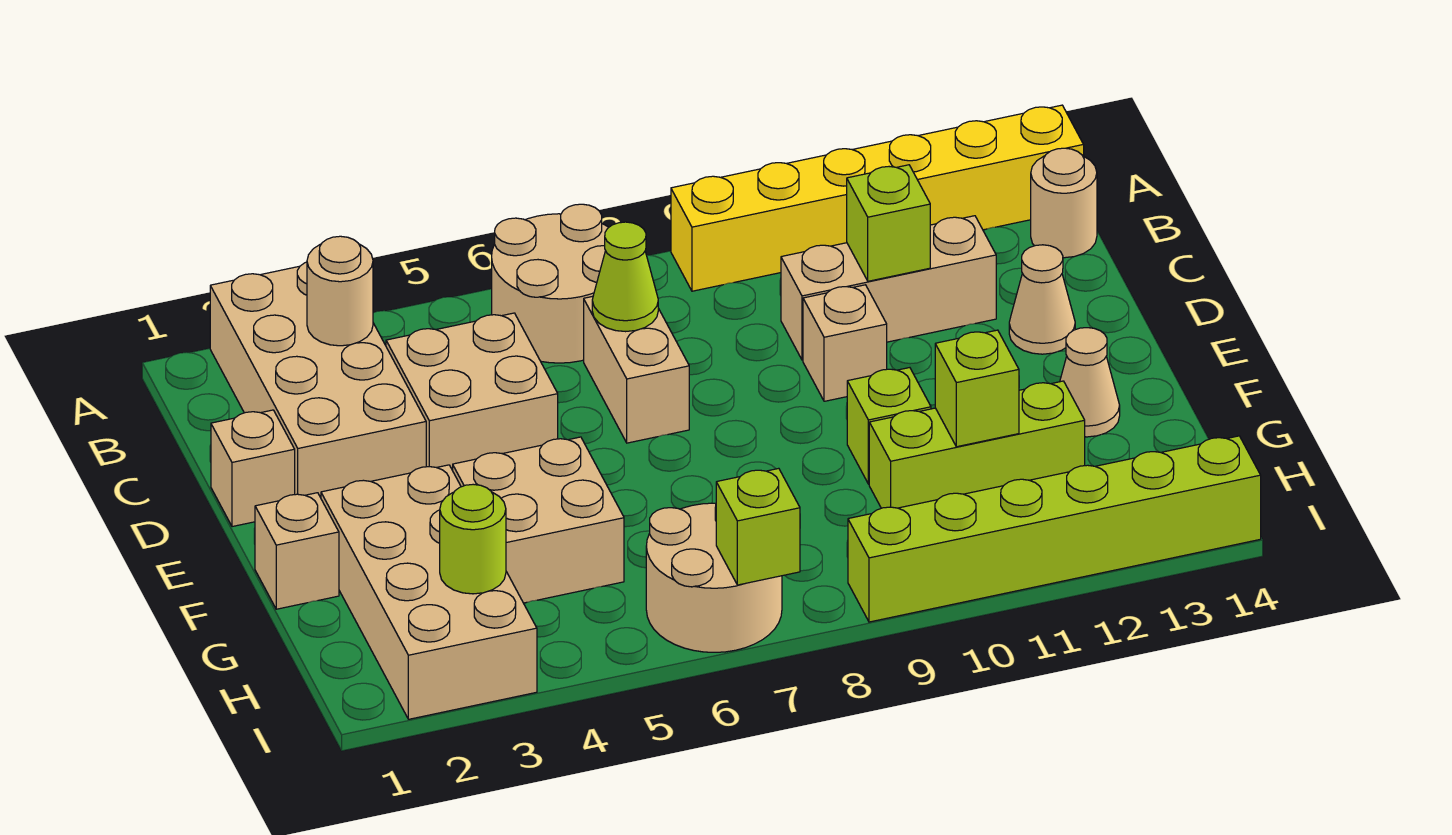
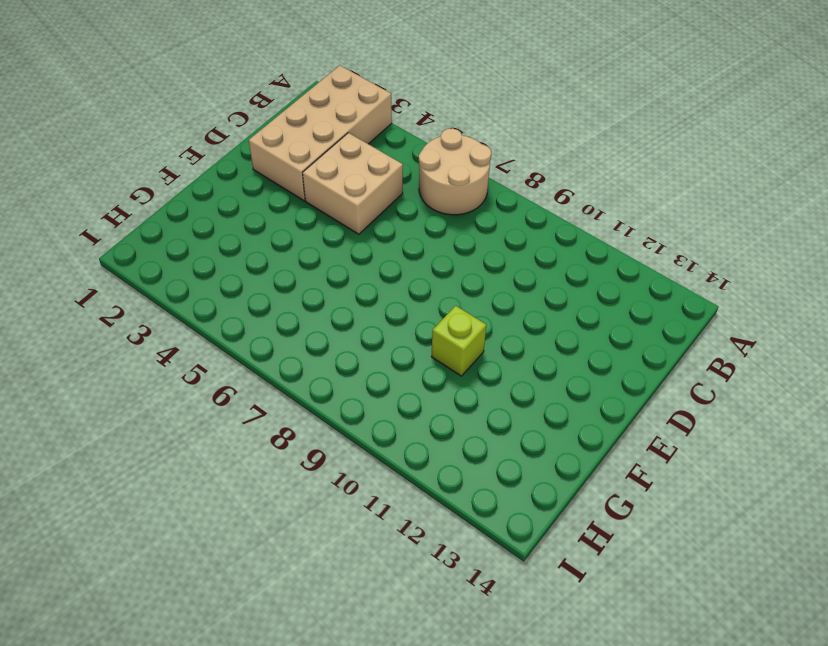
none -> yellow 1x6 brick [671,105,1084,291]
none -> tan 1x1 round brick [1031,148,1097,258]
none -> tan 1x2 brick [584,296,689,443]

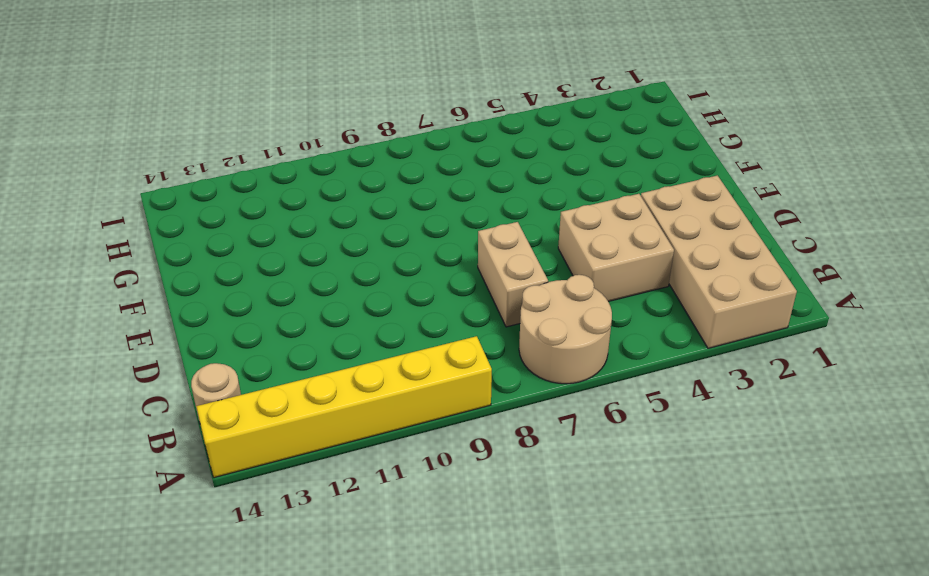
none -> tan 1x3 brick [781,216,996,360]
none -> tan 1x1 brick [211,410,295,527]
none -> tan 1x1 brick [803,285,887,401]

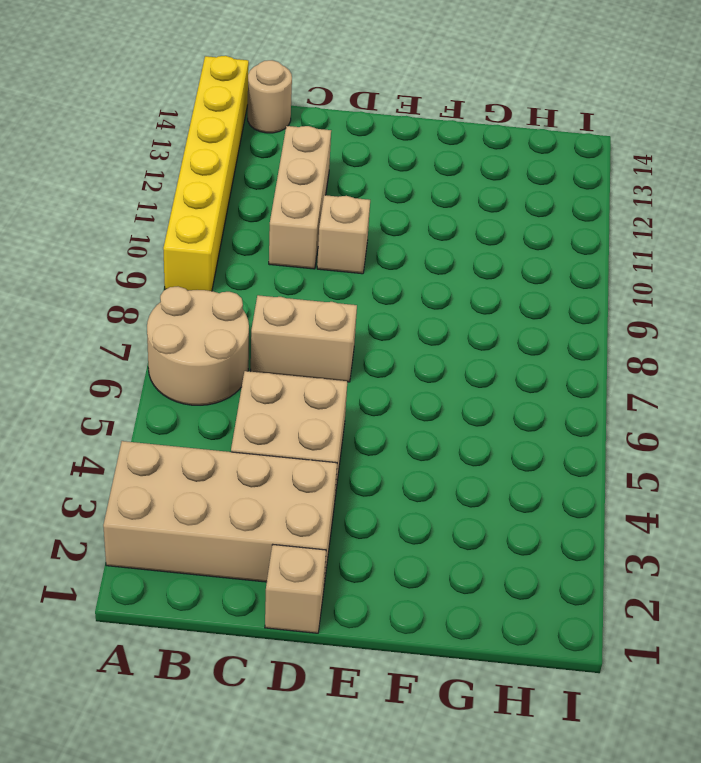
none -> tan 1x1 cone [1009,245,1075,354]
none -> tan 1x1 brick [255,493,339,609]
none -> tan 2x4 brick [321,465,537,719]

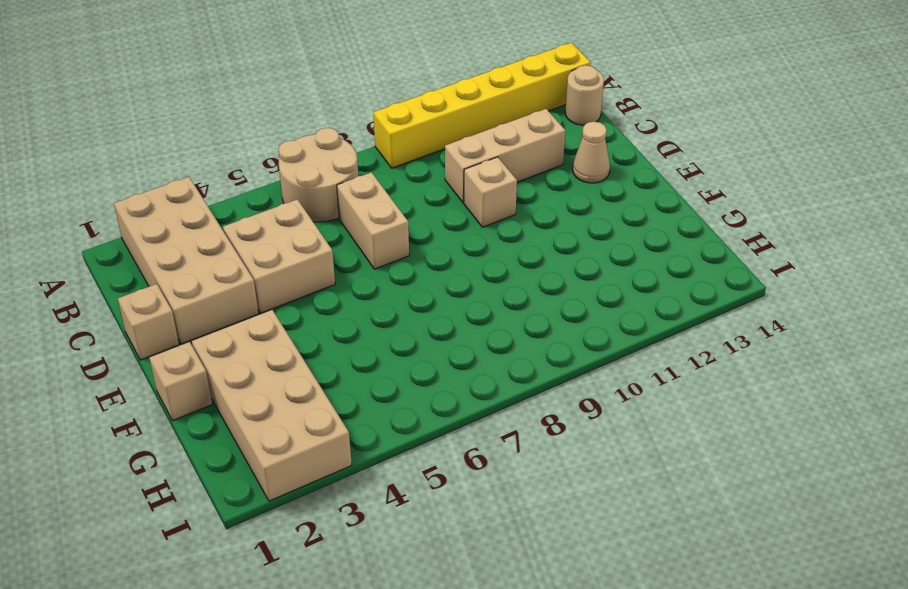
none -> tan 2x2 brick [453,437,624,603]
none -> lime 1x1 brick [847,368,931,484]
none -> tan 1x1 cone [1060,328,1120,437]

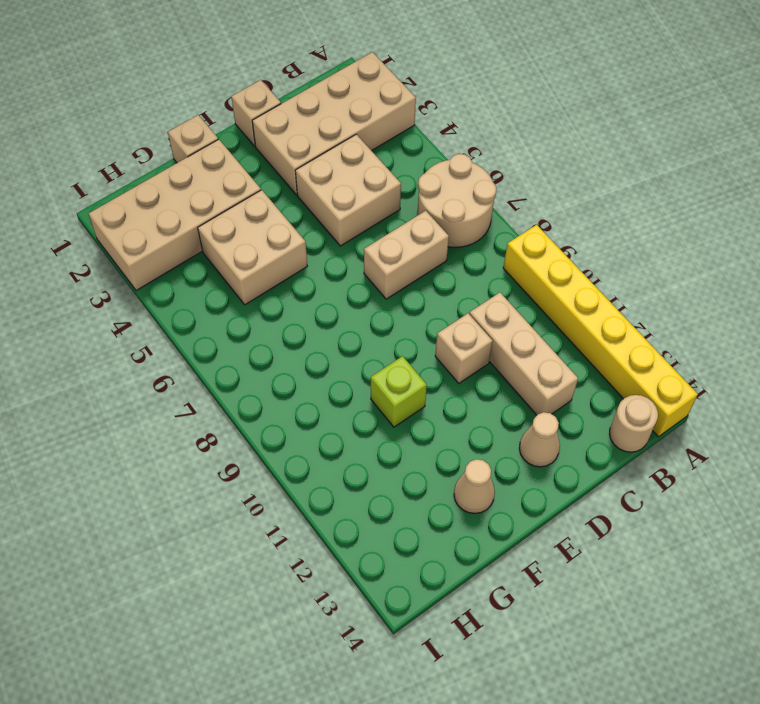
none -> lime 1x3 brick [869,381,1085,508]
none -> tan 2x2 round brick [646,503,782,652]
none -> lime 1x6 brick [848,436,1261,622]

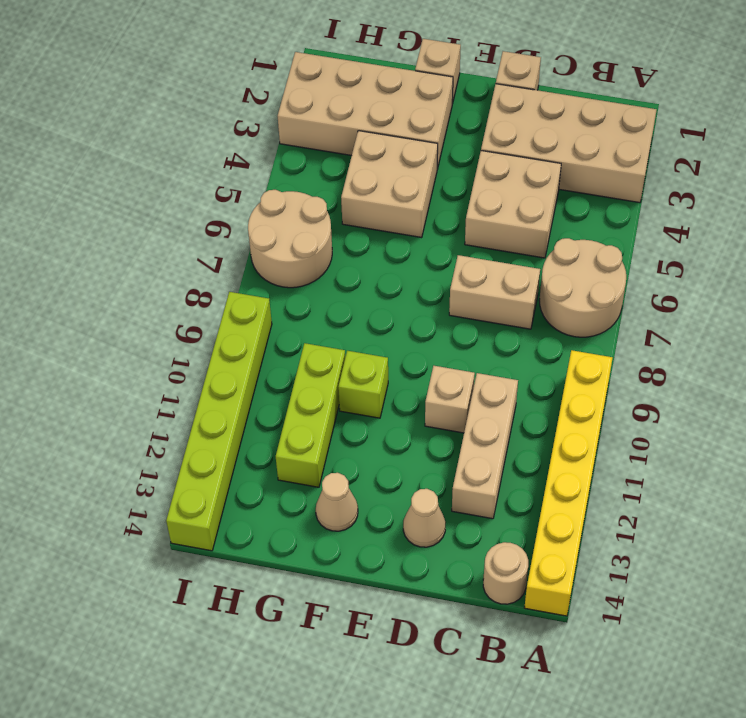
none -> tan 1x1 round brick [307,236,373,346]
none -> lime 1x1 cone [592,222,658,332]
none -> lime 1x1 brick [847,165,930,281]

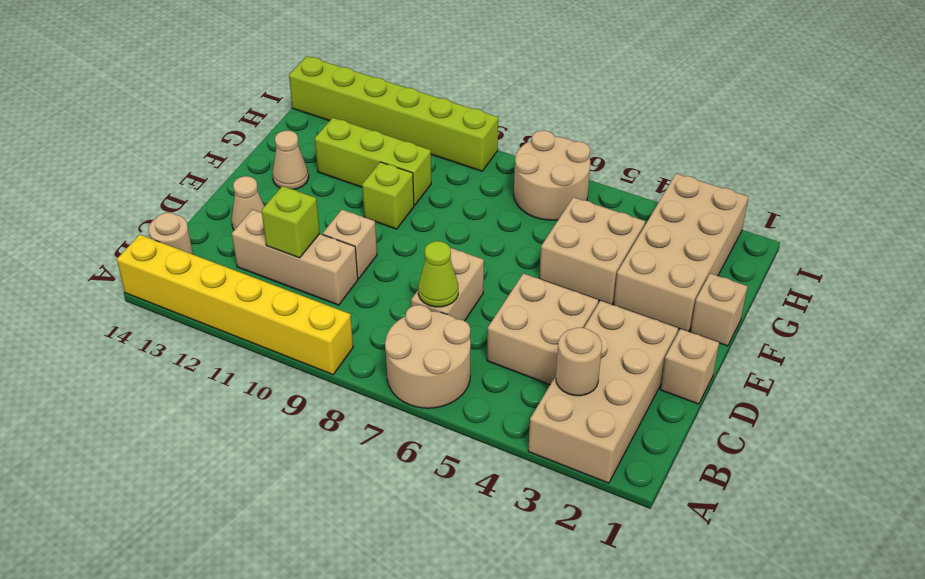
none -> lime 1x1 brick [935,330,1019,447]
none -> lime 1x1 round brick [440,484,506,594]
none -> lime 1x1 brick [716,468,800,585]

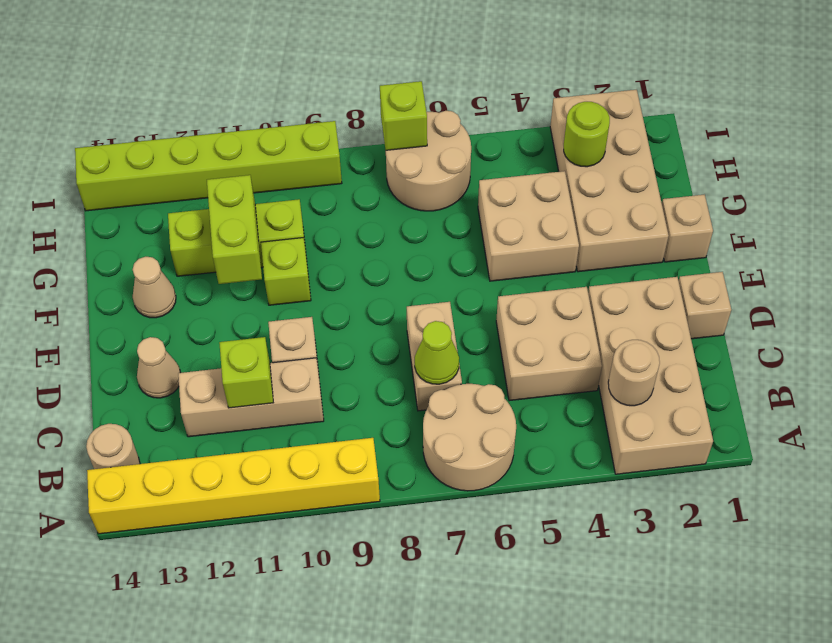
lime 1x2 brick [207,175,262,284] -> lime 1x1 brick [935,330,1019,447]

